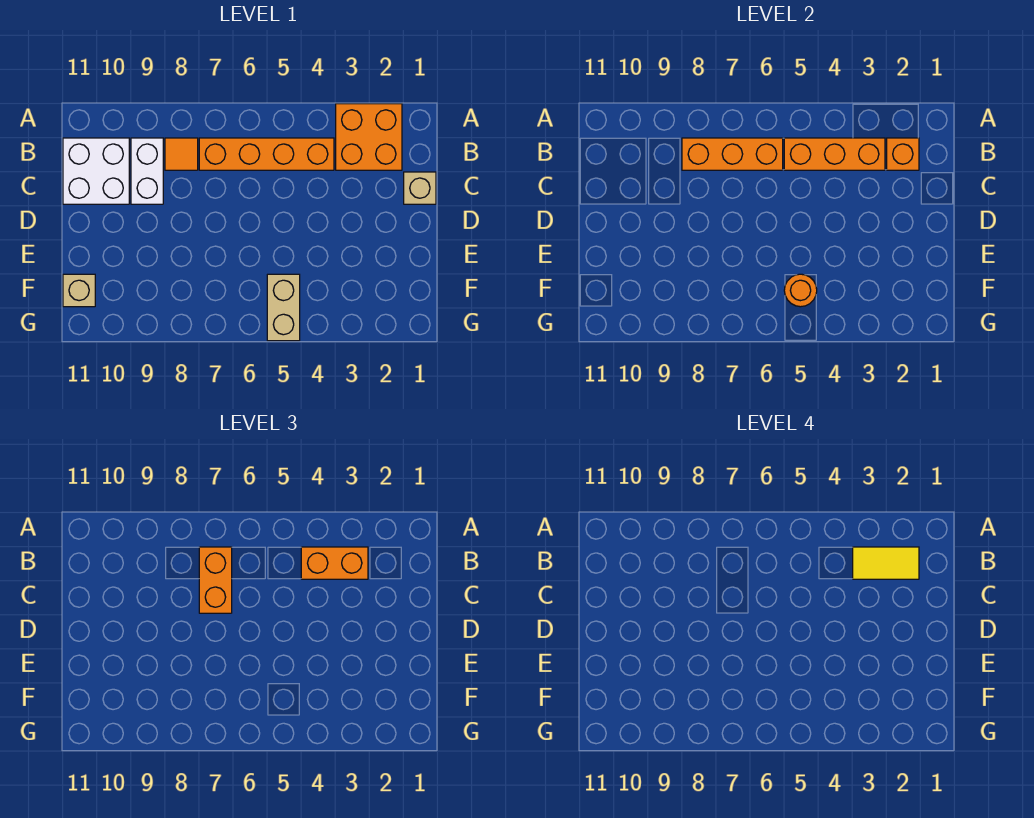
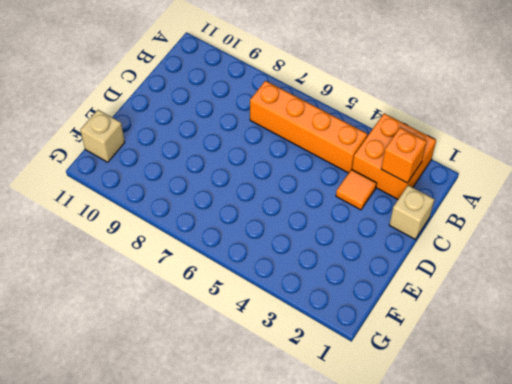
orange 1x1 tile [336,170,377,210] -> orange 1x1 tile moved to [165,138,198,170]
none -> white 1x2 brick [131,138,163,204]
none -> white 2x2 brick [63,138,129,204]
none -> tan 1x2 brick [267,274,300,341]

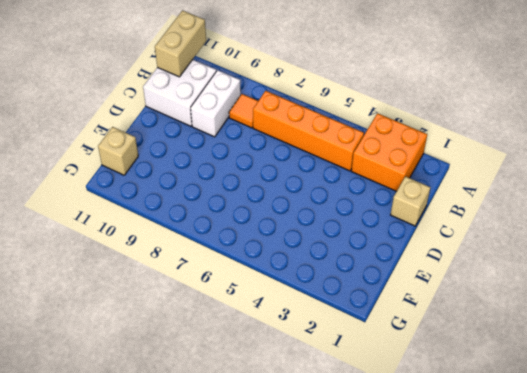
tan 1x2 brick [155,10,206,77] -> tan 1x2 brick moved to [267,274,300,341]
none -> orange 1x1 brick [887,138,919,170]
none -> orange 1x3 brick [784,138,885,170]
none -> orange 1x3 brick [682,138,783,170]

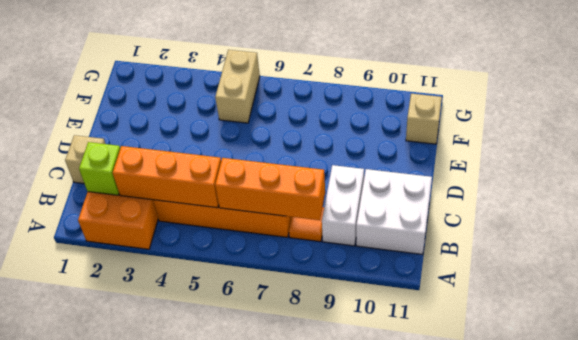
lime 1x1 brick [79,142,120,195] -> orange 1x1 brick [887,138,919,170]
none -> orange 1x1 round brick [784,274,817,307]
none -> orange 1x2 brick [301,547,368,579]
none -> orange 1x2 brick [199,547,232,613]

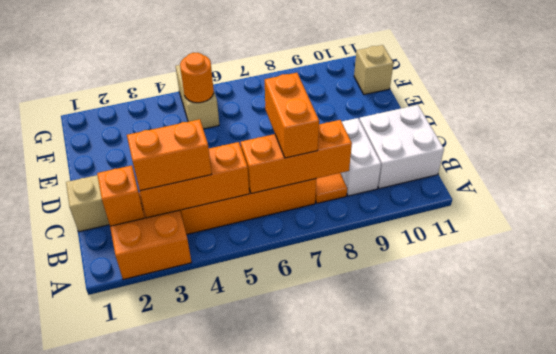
none -> yellow 1x2 tile [853,547,919,579]

